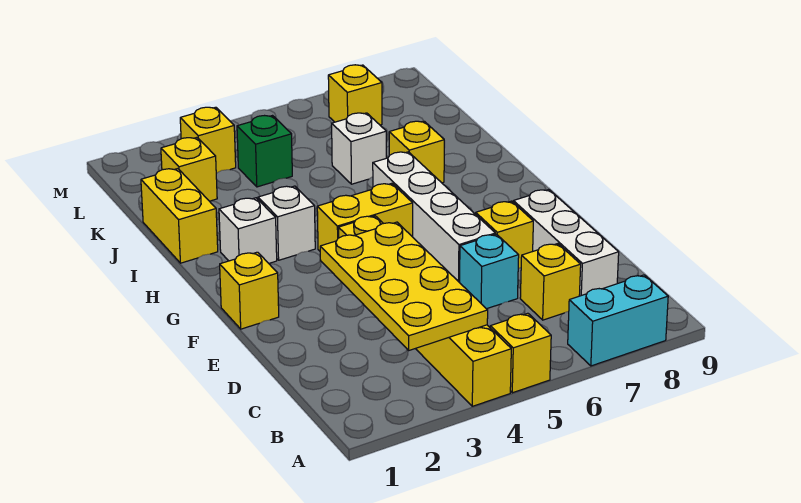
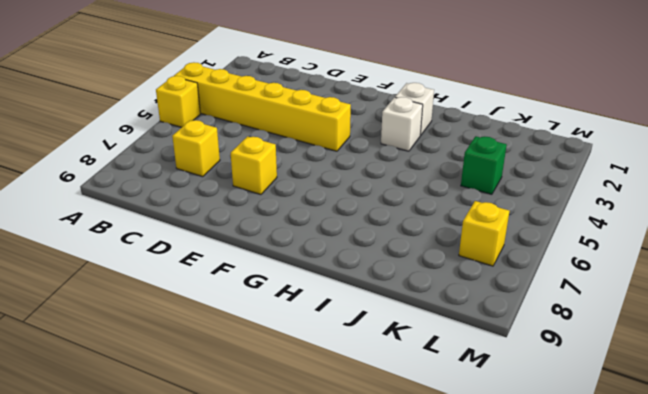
none -> cyan 1x2 brick [568,275,668,366]
none -> white 1x3 brick [513,190,619,296]
none -> cyan 1x1 brick [460,234,519,309]

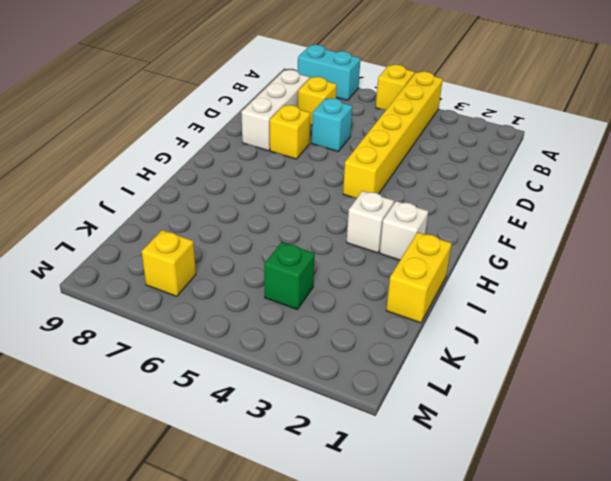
none -> white 1x4 brick [373,152,495,283]
none -> yellow 1x1 brick [220,252,279,329]
none -> yellow 1x2 brick [317,183,413,251]

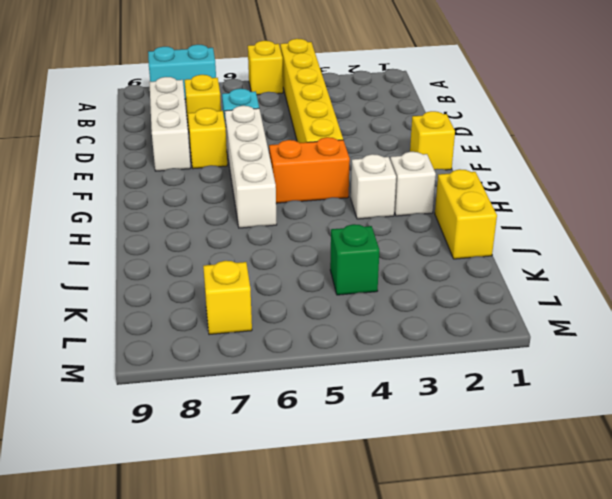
orange 1x2 brick [269,137,350,203] -> yellow 1x2 brick [317,183,413,251]
none -> yellow 1x1 brick [389,121,444,183]
none -> white 1x1 brick [332,113,386,184]
none -> yellow 1x1 brick [161,138,217,201]

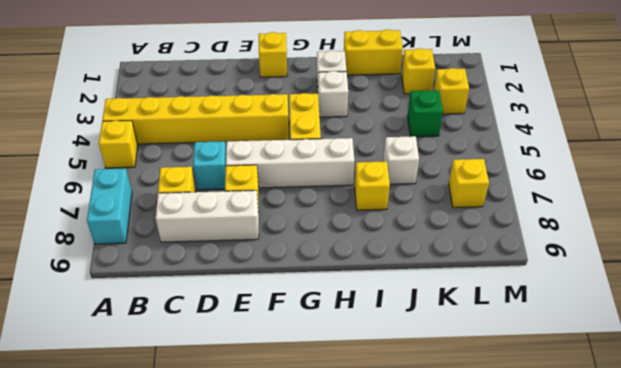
none -> yellow 2x4 plate [320,222,488,350]

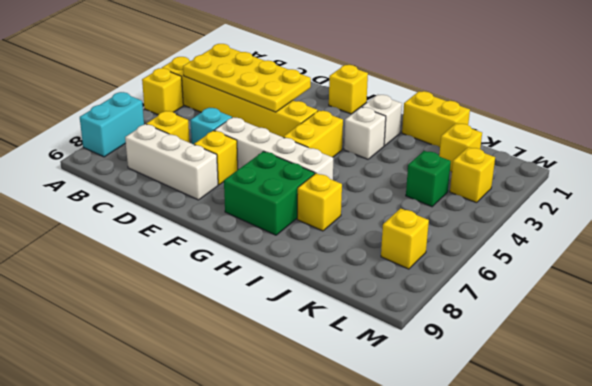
green 2x2 brick [224,151,315,235] -> none
none -> white 1x1 brick [332,113,386,184]

